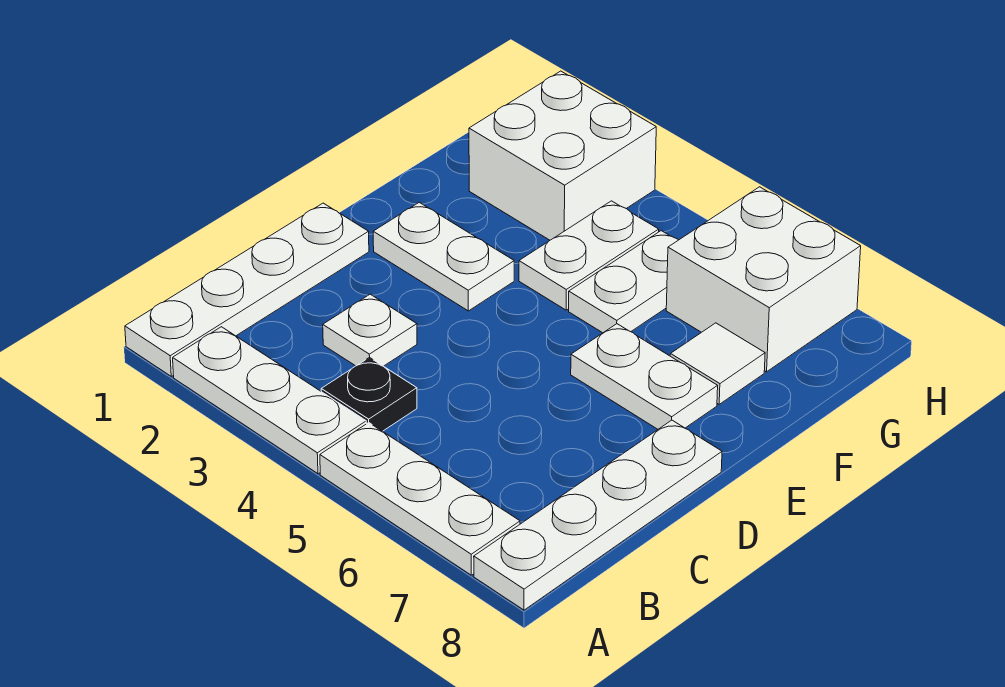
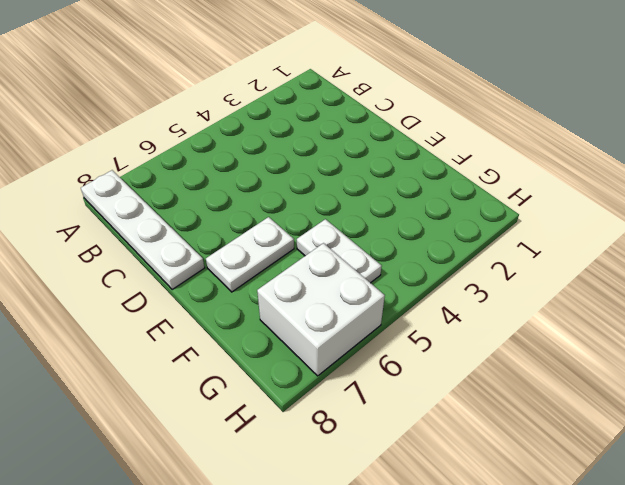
none -> white 1x4 plate [125,203,369,376]
none -> white 1x3 plate [173,327,366,474]
none -> white 1x3 plate [320,423,520,575]

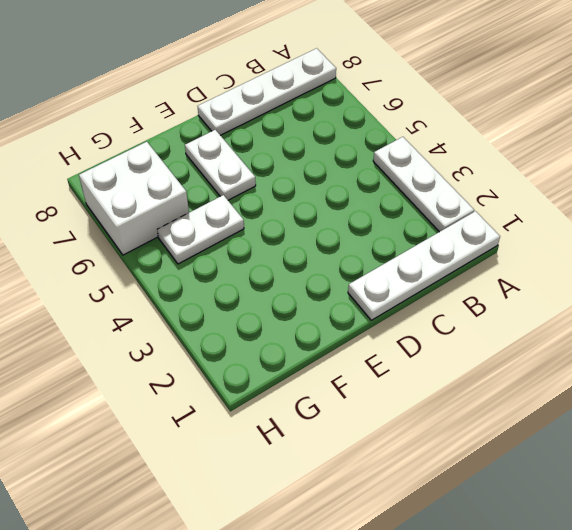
none -> white 1x3 plate [320,423,520,575]
none -> black 1x1 plate [321,357,417,431]
none -> white 1x1 plate [323,294,417,366]

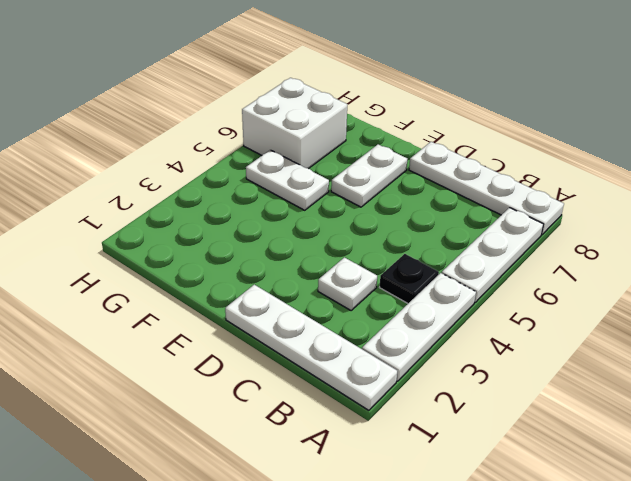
none -> white 1x2 plate [373,202,514,311]
none -> white 1x2 plate [519,201,659,310]
none -> white 1x1 tile [670,323,765,404]

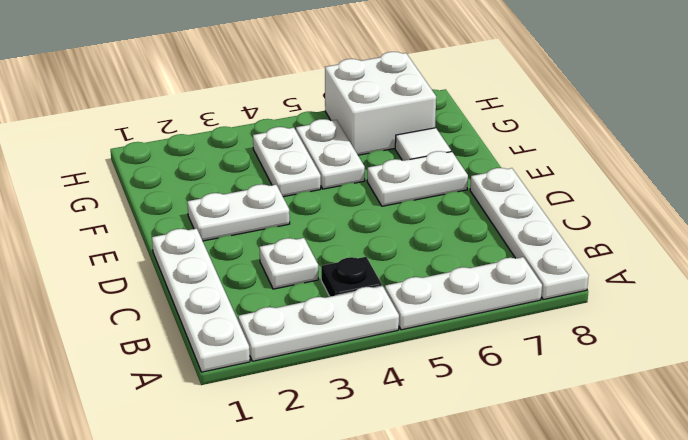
none -> white 2x2 brick [469,71,656,240]

